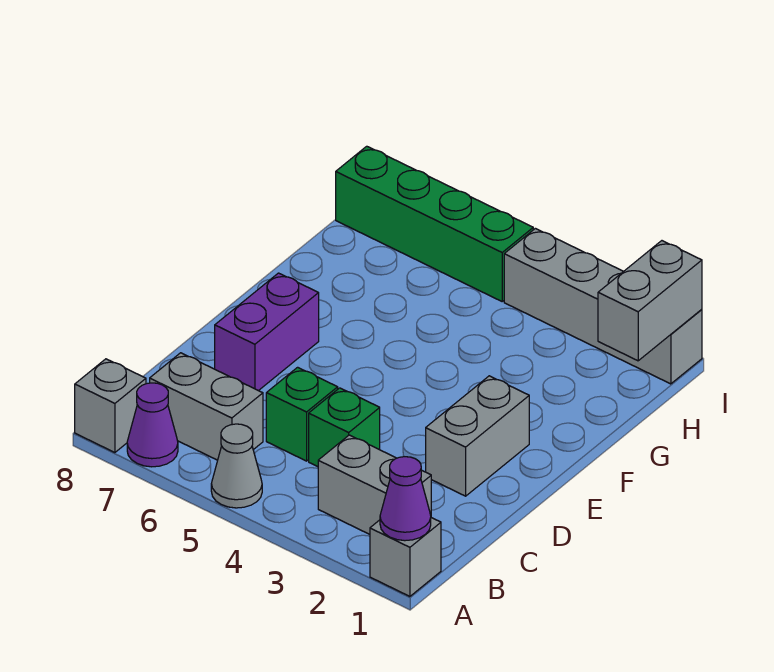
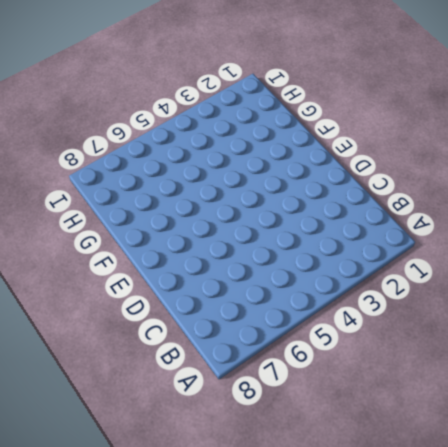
none -> grey 1x1 brick [370,518,441,596]
none -> grey 1x1 cone [211,424,262,508]
none -> purple 1x1 cone [127,383,178,467]

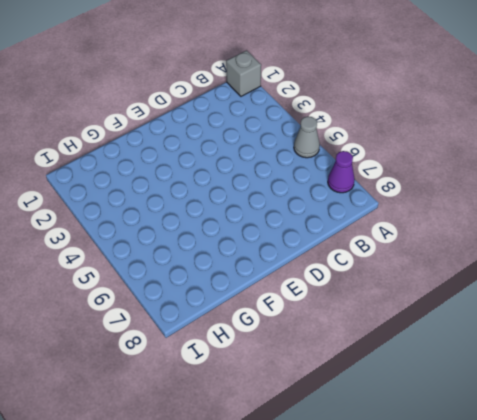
none -> grey 1x1 brick [75,359,146,453]
none -> grey 1x2 brick [318,435,431,534]
none -> grey 1x2 brick [150,353,263,460]

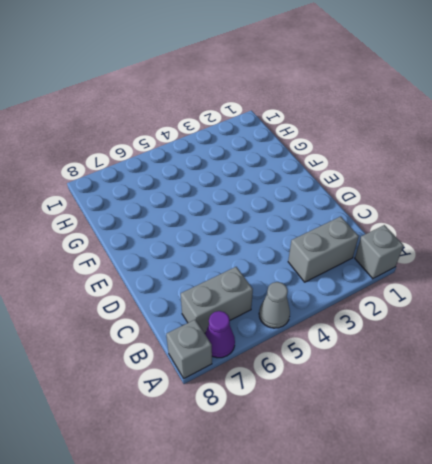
none -> green 1x1 brick [309,388,380,467]
none -> green 1x1 brick [266,367,338,461]
none -> grey 1x2 brick [426,376,529,496]

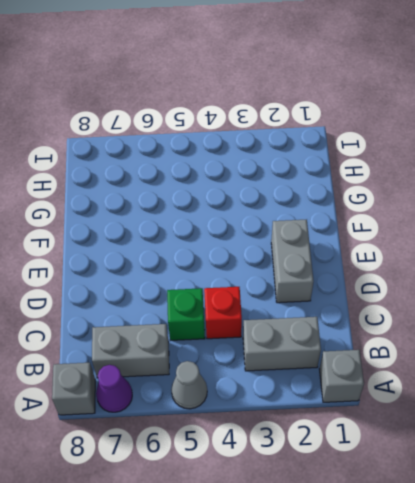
red 1x1 brick [204,287,242,339] -> green 1x1 brick [309,388,380,467]
none -> purple 1x2 brick [215,273,319,391]
none -> grey 1x4 brick [504,228,702,384]
none -> green 1x4 brick [336,146,533,301]

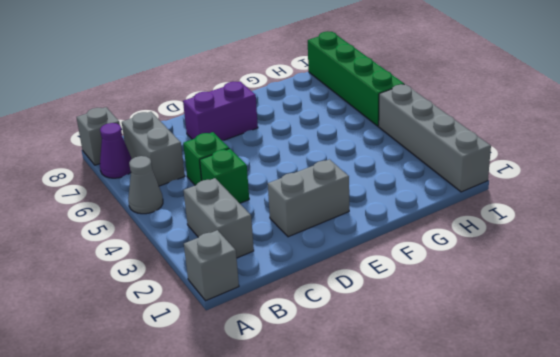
none -> purple 1x1 cone [380,457,431,541]
none -> grey 1x2 brick [598,241,702,361]

